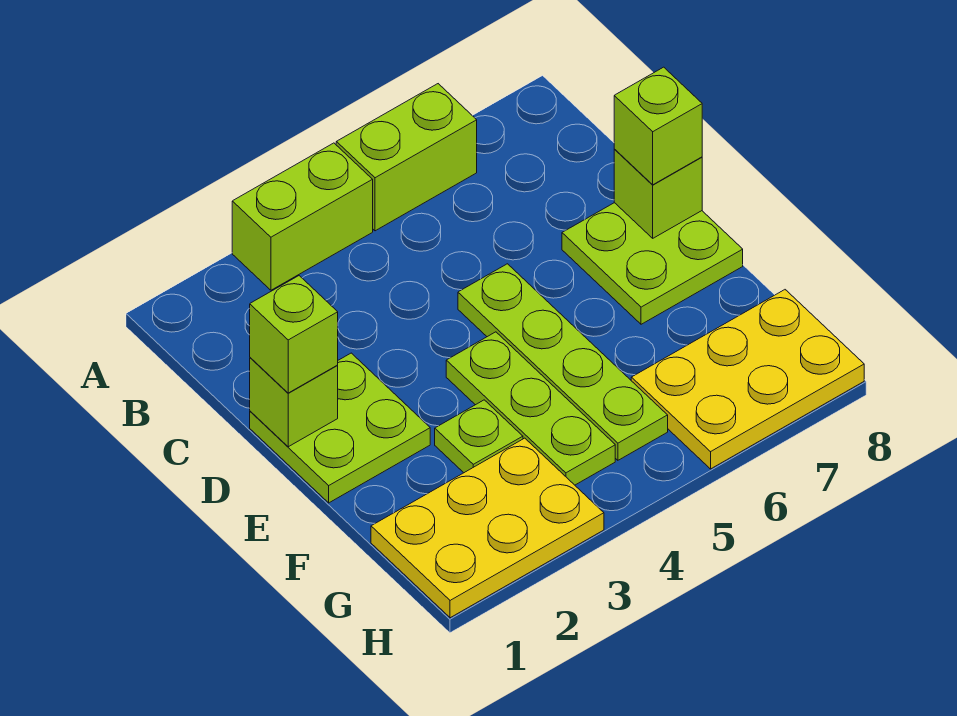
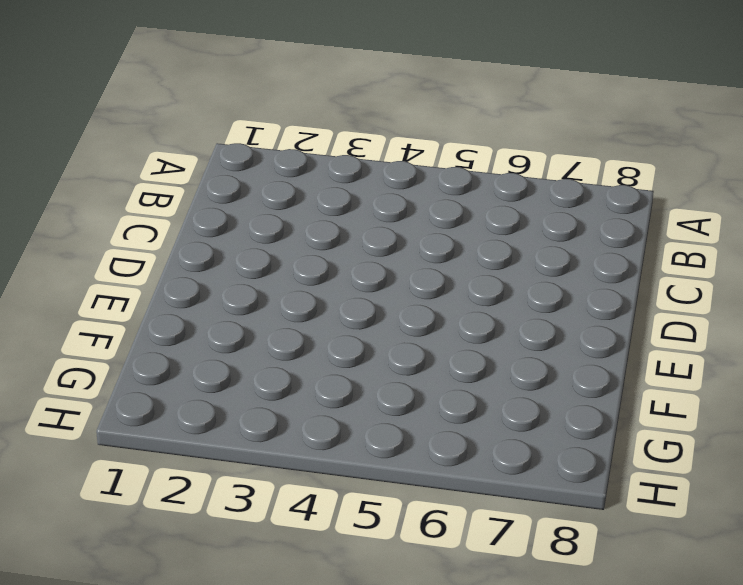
none -> lime 1x2 brick [232,143,373,290]
none -> lime 1x2 brick [336,84,477,231]
none -> lime 2x2 plate [250,353,430,503]

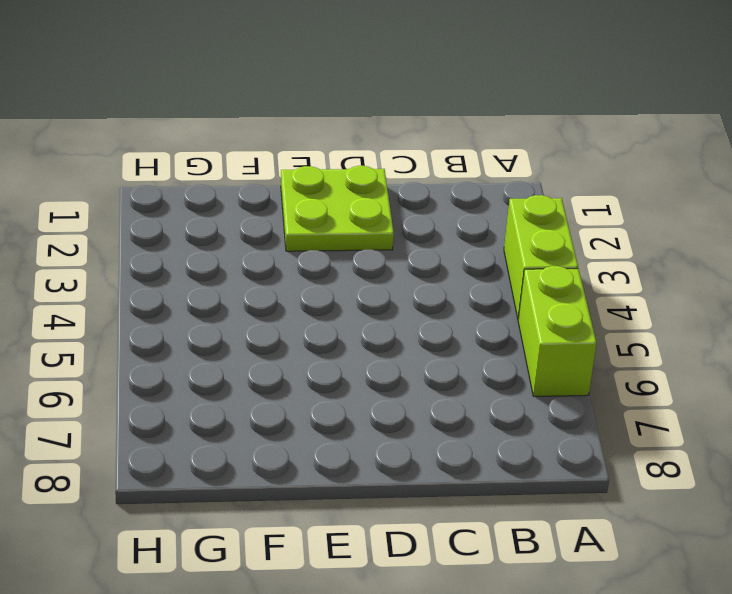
none -> lime 1x4 plate [458,264,668,460]
none -> lime 2x2 plate [562,203,743,324]
none -> lime 1x3 plate [446,332,615,485]

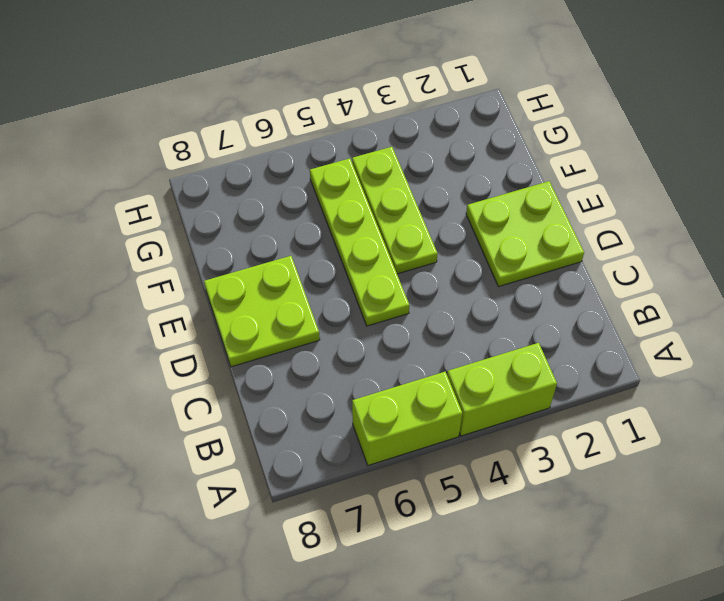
none -> lime 1x1 plate [435,400,523,473]
none -> yellow 2x3 plate [371,438,604,618]
none -> yellow 2x3 plate [631,290,864,469]

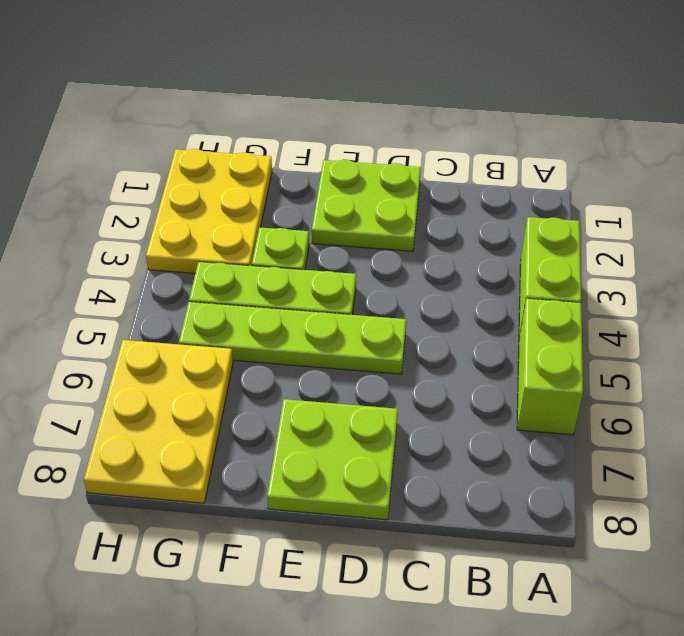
none -> lime 1x1 brick [250,358,338,447]
none -> lime 1x1 brick [614,149,702,238]
none -> lime 1x1 brick [250,276,338,393]

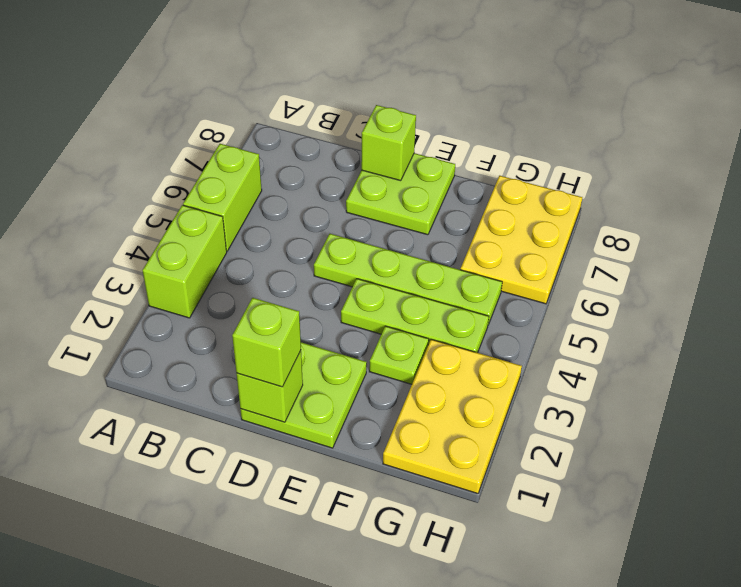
none -> lime 1x1 brick [614,67,702,185]

